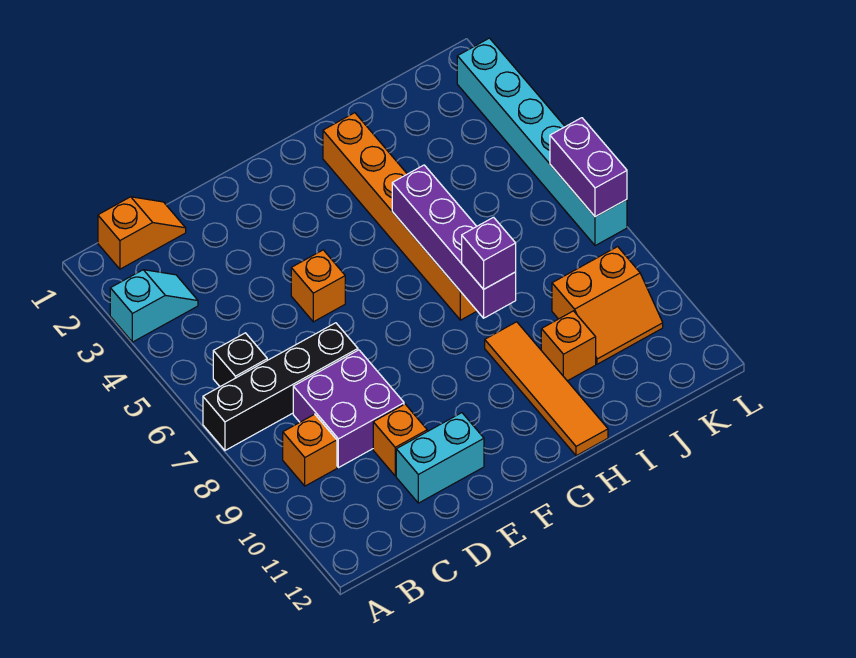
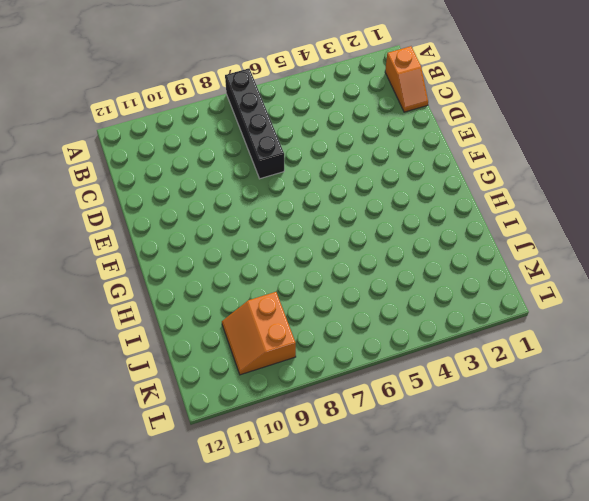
none -> cyan 1x2 slope [110,270,198,342]
none -> black 1x1 brick [213,333,267,387]
none -> orange 1x1 brick [283,414,337,486]

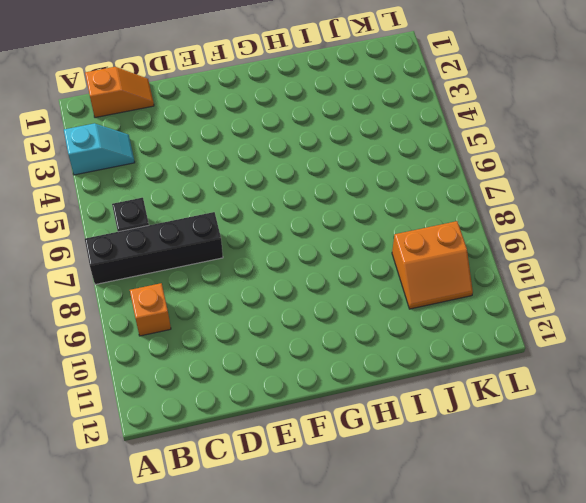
none -> purple 2x2 brick [293,350,404,468]
none -> orange 1x1 brick [373,404,427,476]
none -> cyan 1x2 brick [396,413,484,503]

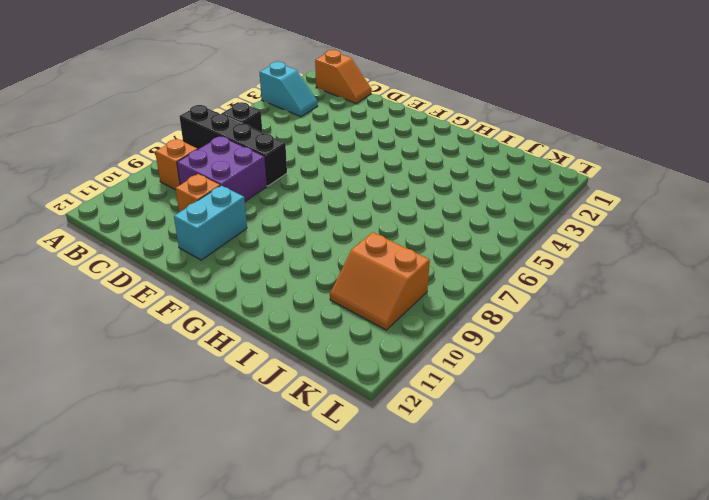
cyan 1x2 brick [174,186,247,260] -> cyan 1x2 brick turned to [396,413,484,503]
none -> orange 1x1 brick [291,250,345,322]
none -> orange 1x6 brick [323,113,477,320]
none -> orange 1x4 tile [485,322,608,456]

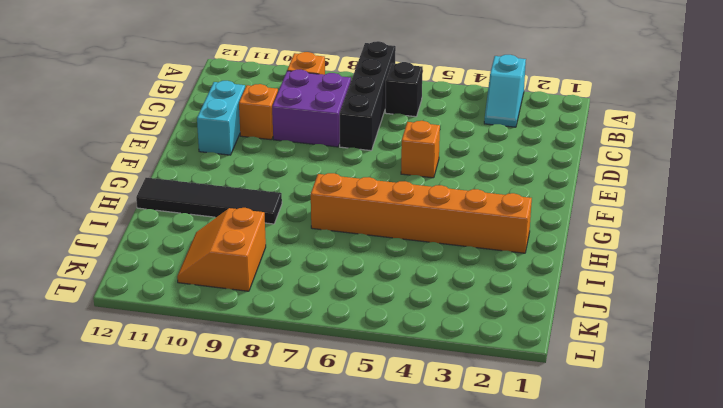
black 1x4 tile [136,178,282,224] -> orange 1x4 tile [485,322,608,456]
none -> orange 1x2 slope [98,197,186,269]
none -> orange 1x1 brick [541,311,596,381]
none -> cyan 1x6 brick [457,38,627,246]

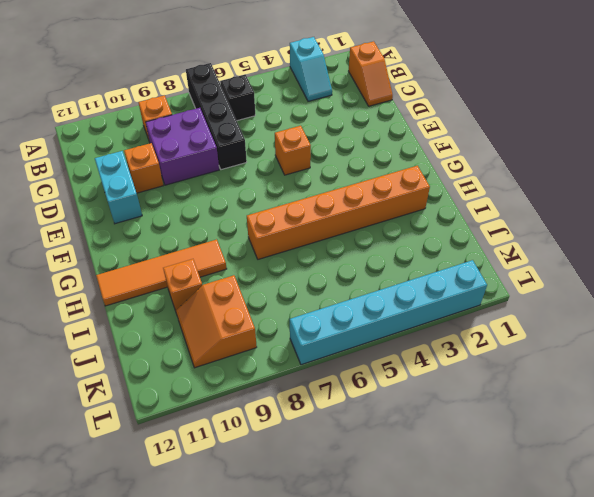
none -> purple 1x4 brick [392,165,516,318]
none -> purple 1x2 brick [550,118,627,217]
none -> purple 1x1 brick [462,217,516,289]

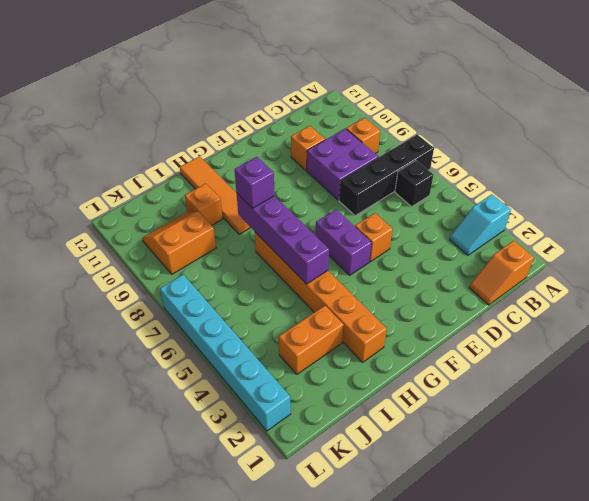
purple 1x2 brick [315,210,372,275] -> purple 1x2 brick moved to [550,118,627,217]
orange 1x2 brick [279,306,344,374] -> none
none -> cyan 1x2 brick [396,413,484,503]

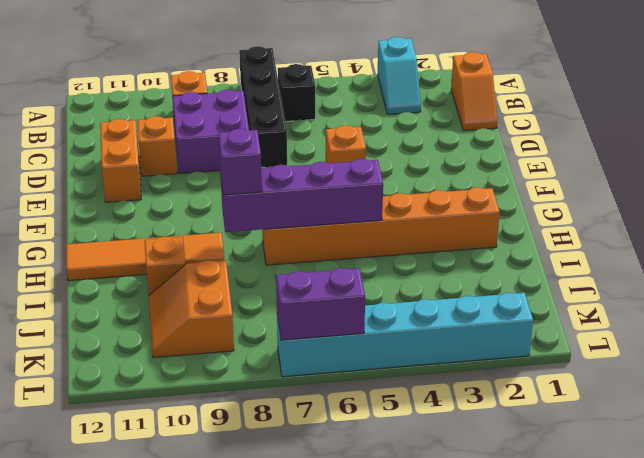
orange 1x2 brick [100,119,141,202] -> cyan 1x2 brick [396,413,484,503]

